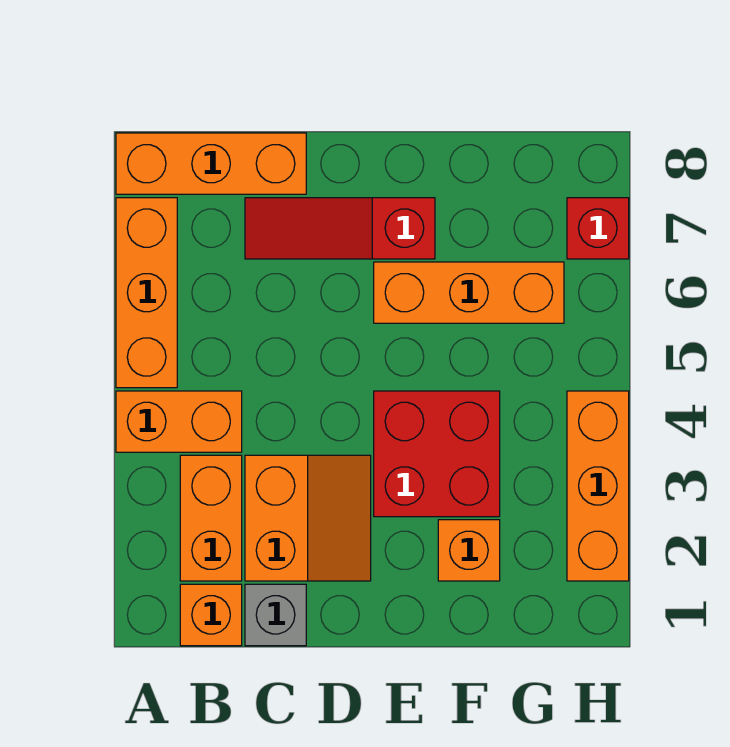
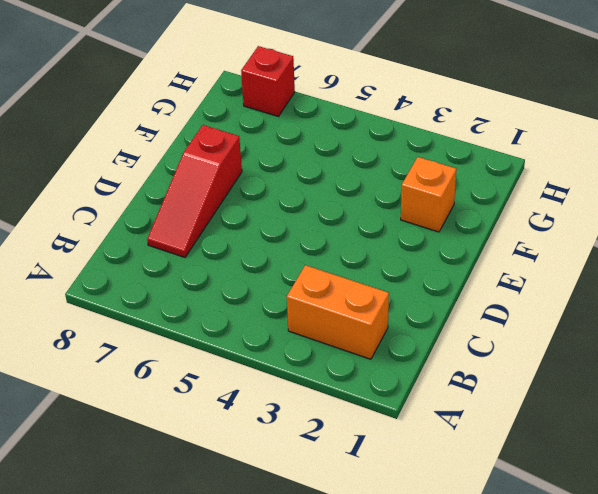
none -> orange 1x2 brick [116,391,242,452]
none -> orange 1x3 brick [116,198,177,388]
none -> orange 1x3 brick [116,133,306,194]

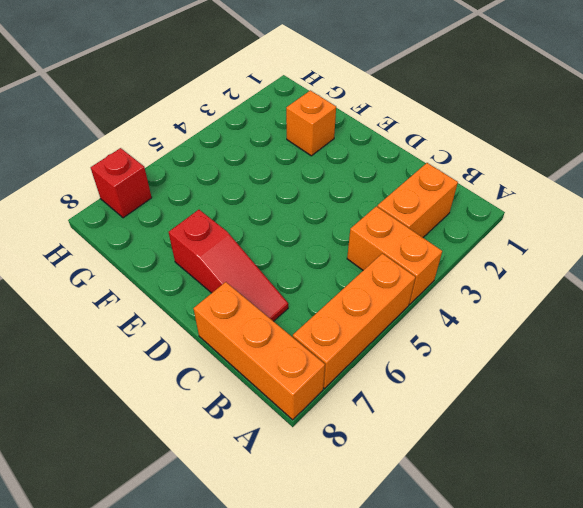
none -> orange 1x1 brick [180,584,242,646]
none -> grey 1x1 brick [245,584,306,646]
none -> orange 2x2 slope [245,455,371,581]

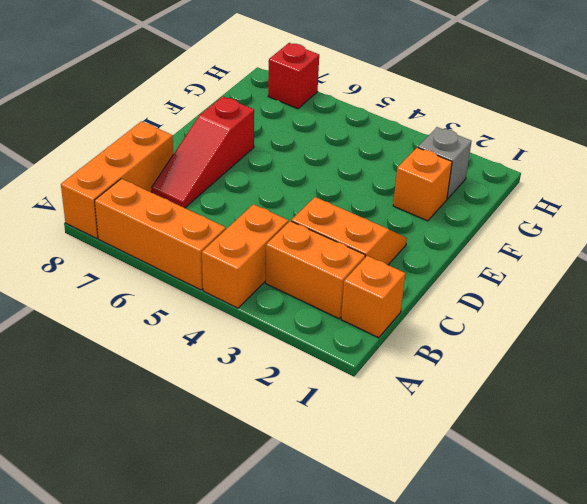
grey 1x1 brick [418,127,472,199] -> grey 1x1 brick moved to [245,584,306,646]
none -> red 2x2 brick [374,391,500,517]
none -> orange 1x3 brick [374,262,564,323]
none -> orange 1x3 brick [567,391,629,581]

